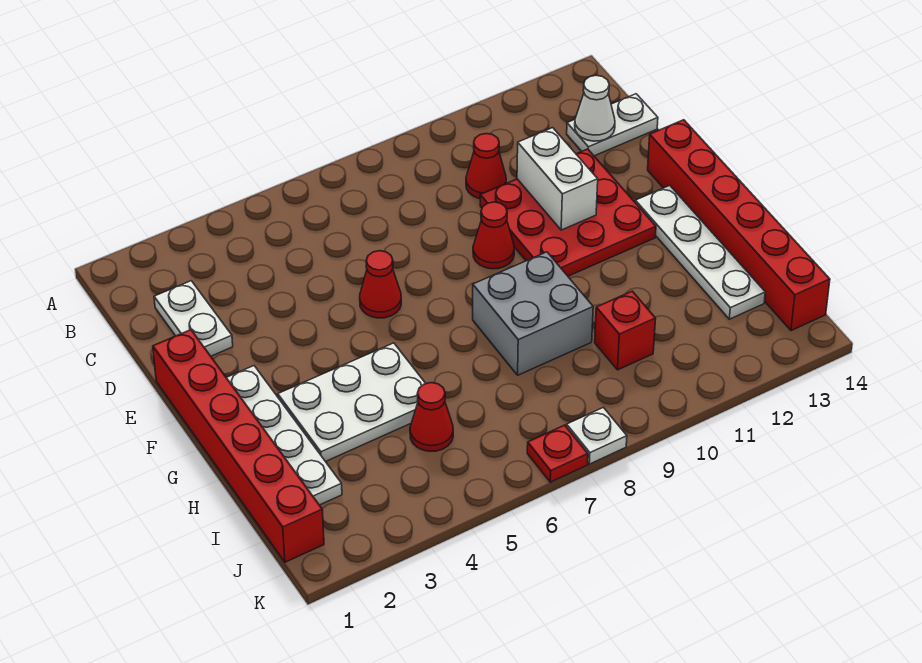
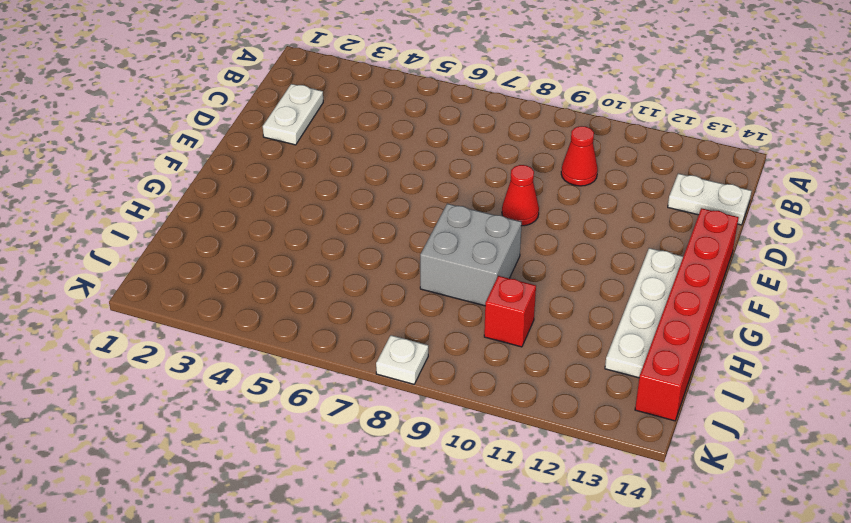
none -> red 3x3 plate [480,149,656,276]
none -> red 1x6 brick [153,330,324,562]
none -> red 1x1 cone [360,251,401,318]

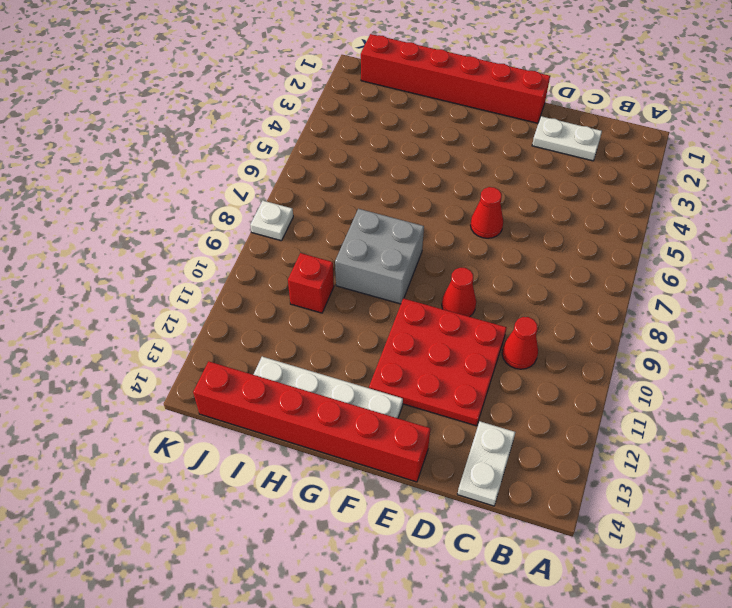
none -> white 1x4 plate [226,366,342,505]
none -> white 2x3 plate [278,343,426,462]
none -> red 1x1 cone [410,383,453,451]

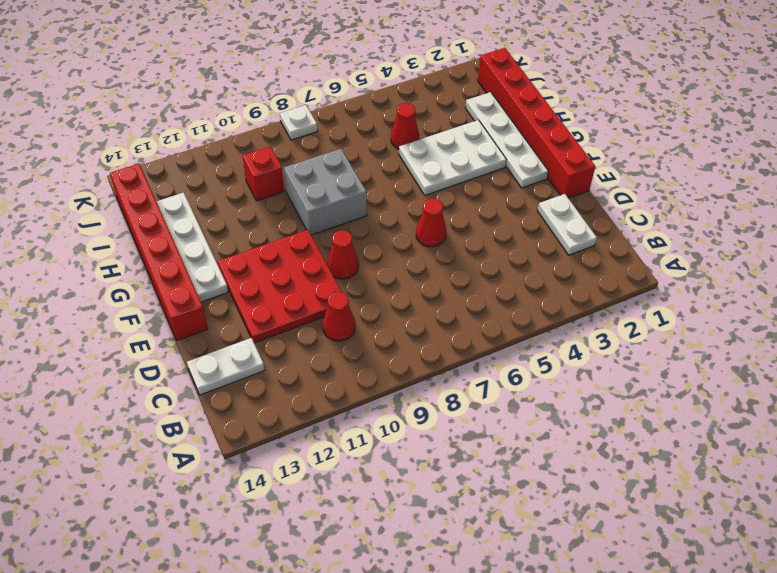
none -> red 1x1 plate [527,425,588,482]
none -> white 1x1 cone [575,76,615,141]
none -> white 1x2 brick [517,128,598,230]

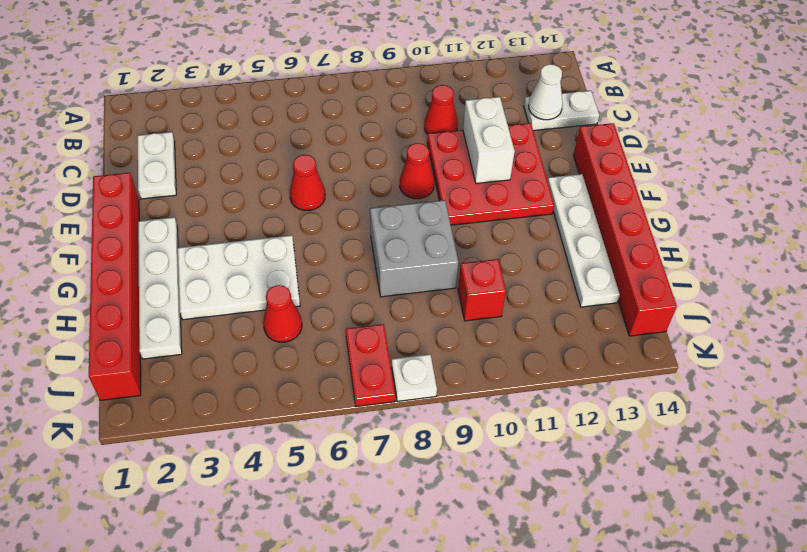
red 1x2 plate [346,324,395,407] -> red 1x1 plate [527,425,588,482]

